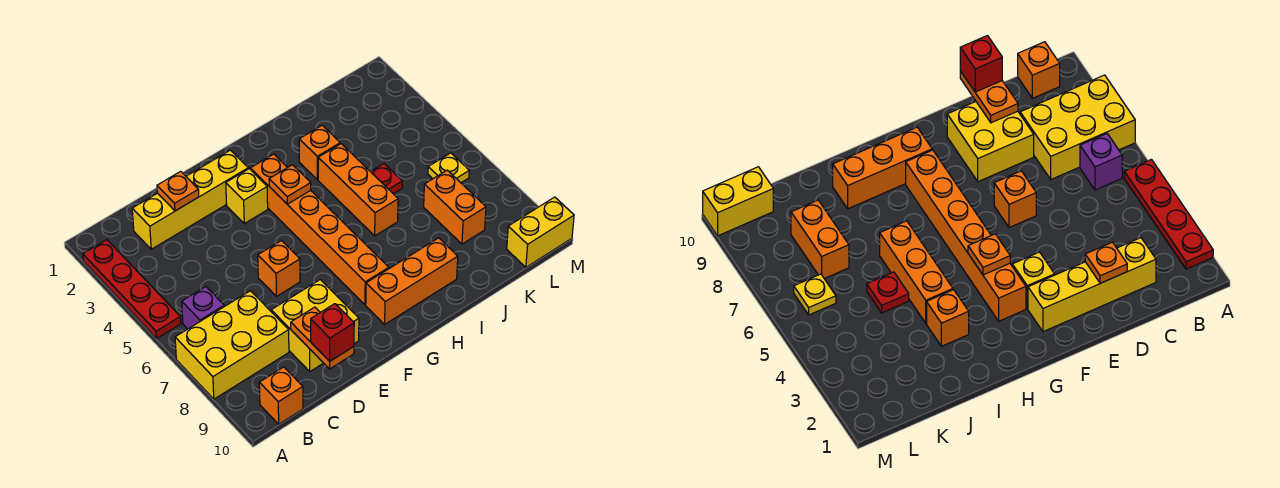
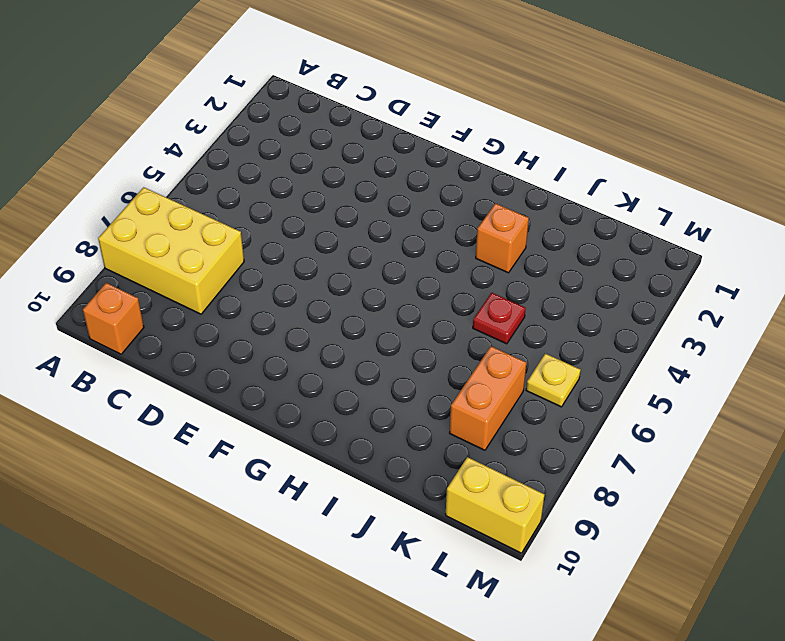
none -> red 1x4 plate [83,240,181,338]
none -> purple 1x1 brick [182,287,224,329]
none -> yellow 1x4 brick [132,150,248,249]

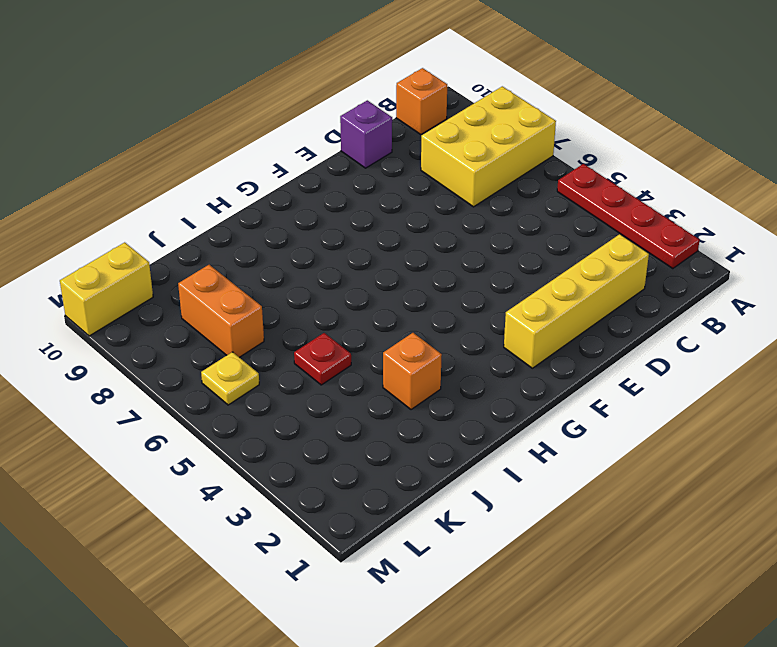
purple 1x1 brick [340,100,392,168] -> purple 1x1 brick moved to [182,287,224,329]
none -> yellow 2x2 brick [271,280,359,371]
none -> orange 1x1 brick [258,241,300,296]
none -> yellow 1x1 brick [226,169,268,224]

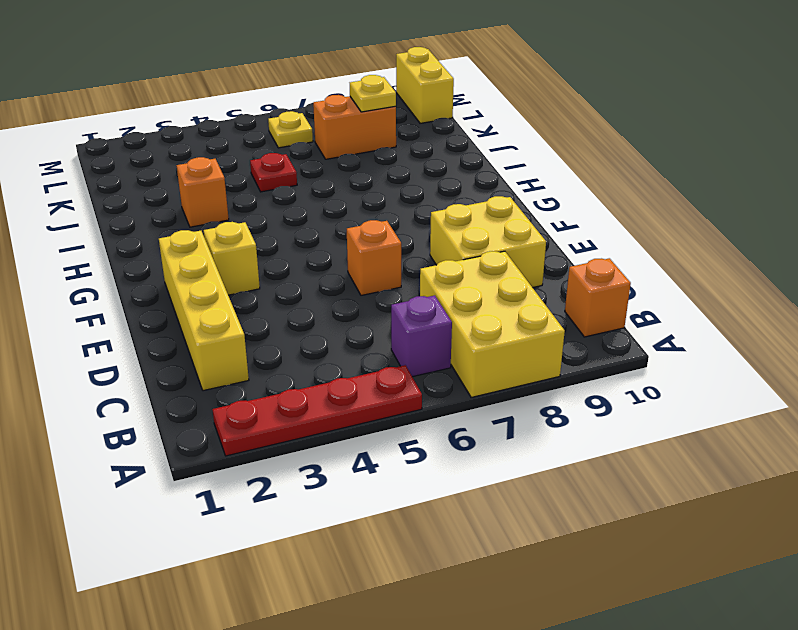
yellow 1x1 plate [350,75,396,112] -> none
none -> orange 1x6 brick [250,154,389,305]
none -> orange 1x3 brick [366,238,458,324]
none -> orange 1x3 brick [318,144,398,236]

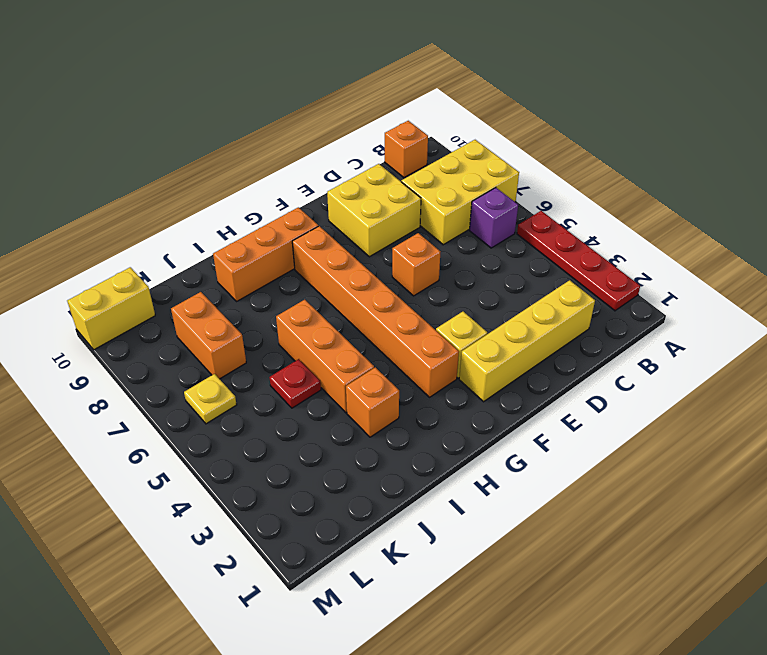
none -> orange 1x1 plate [157,171,199,211]
none -> orange 1x2 plate [291,307,354,369]
none -> orange 1x1 plate [269,165,311,204]

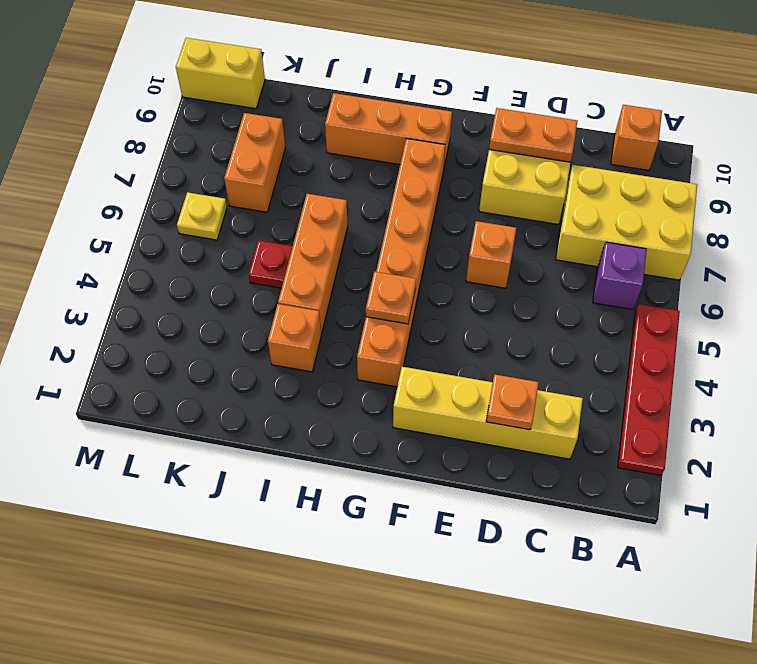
orange 1x2 plate [489,108,577,162] -> orange 1x2 plate turned to [291,307,354,369]
none -> yellow 1x1 brick [226,169,268,224]
none -> red 1x1 brick [311,304,354,361]

